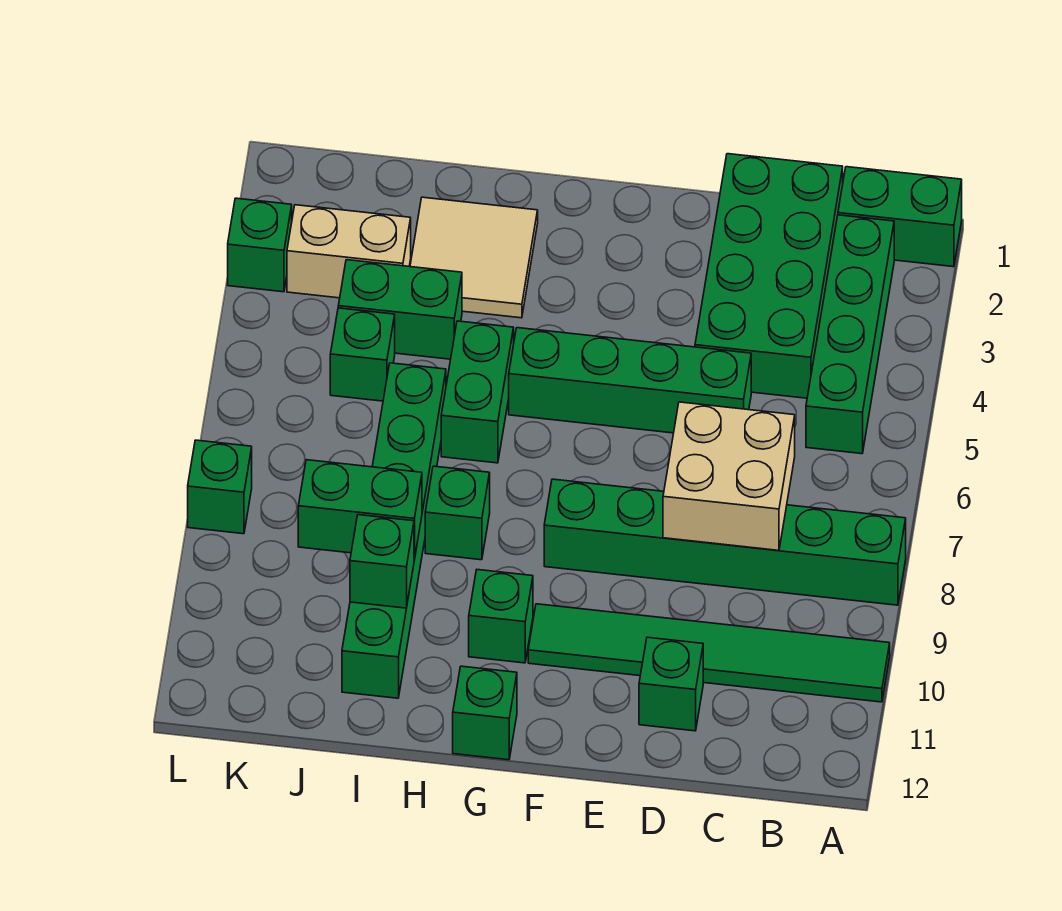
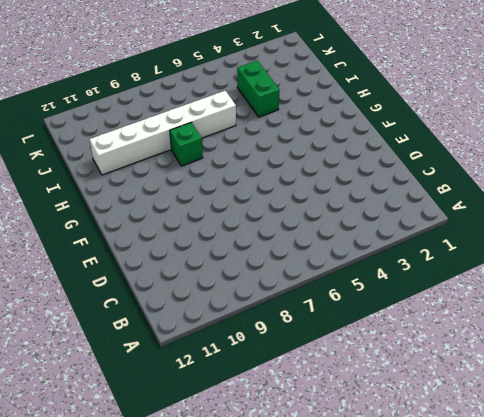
white 1x6 brick [89,91,236,175] -> green 1x6 brick [342,363,446,698]
none -> green 1x2 brick [838,167,962,267]
none -> green 1x6 brick [544,479,906,605]
none -> green 1x6 tile [528,604,890,702]

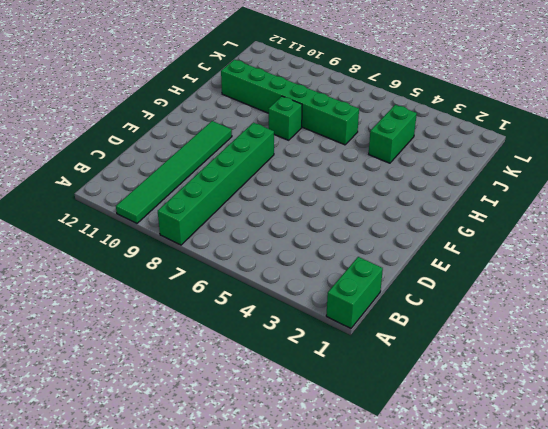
none -> green 1x4 brick [806,215,894,454]
none -> green 2x4 brick [695,154,843,398]
none -> green 1x4 brick [509,328,751,433]

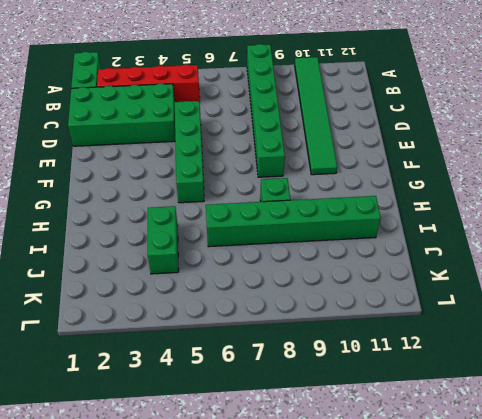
red 1x4 brick [97,64,200,102] -> green 1x4 brick [806,215,894,454]
none -> green 1x1 brick [639,637,703,731]
none -> green 1x1 brick [469,570,533,663]
none -> green 1x1 brick [453,666,517,760]

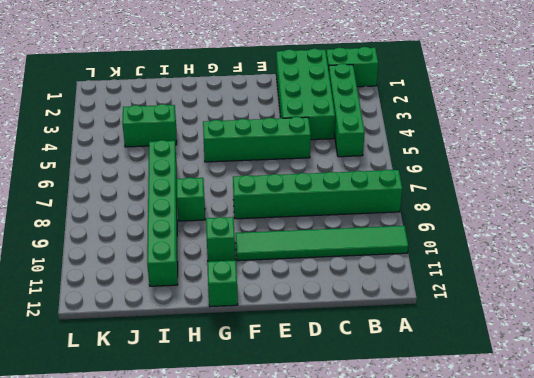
none -> green 1x1 brick [639,637,703,731]
none -> tan 2x2 tile [410,197,538,318]
none -> green 1x2 brick [441,321,514,463]

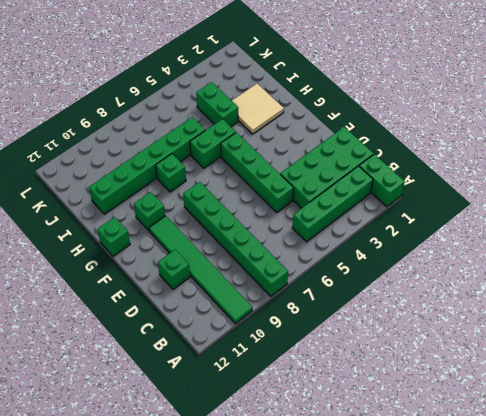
none -> tan 1x2 brick [287,205,411,298]
none -> green 1x1 brick [330,308,395,401]
none -> green 1x1 brick [228,198,292,292]

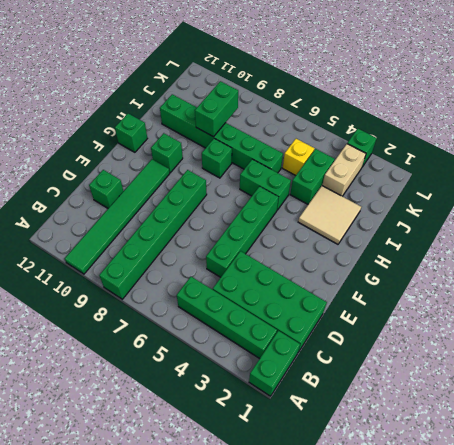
yellow 1x1 brick [283,139,315,176] -> green 1x1 brick [330,308,395,401]
none -> green 1x1 brick [188,440,252,534]
none -> tan 2x2 brick [663,402,795,550]
none -> green 1x1 brick [350,515,414,608]

